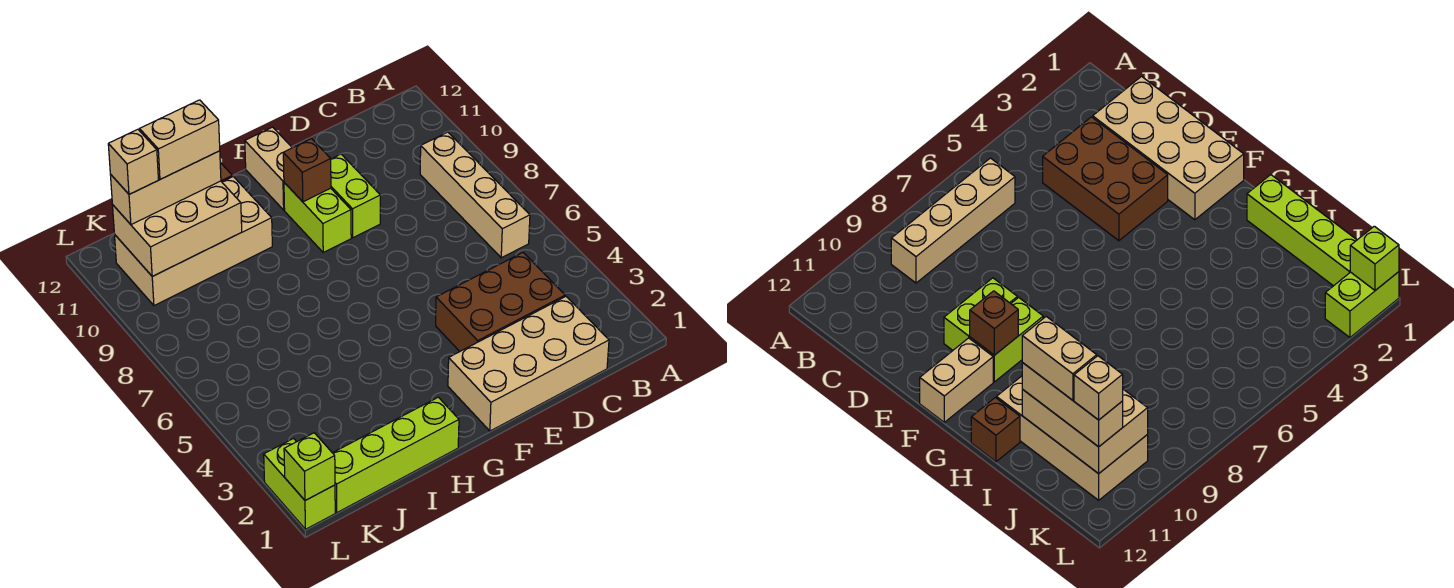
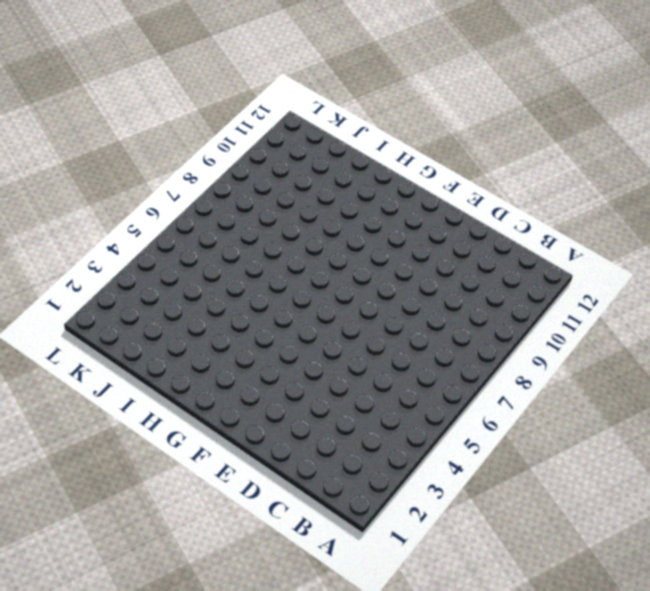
none -> tan 1x4 brick [420,132,530,258]
none -> tan 2x4 brick [448,297,609,431]
none -> brown 2x3 brick [436,253,565,351]

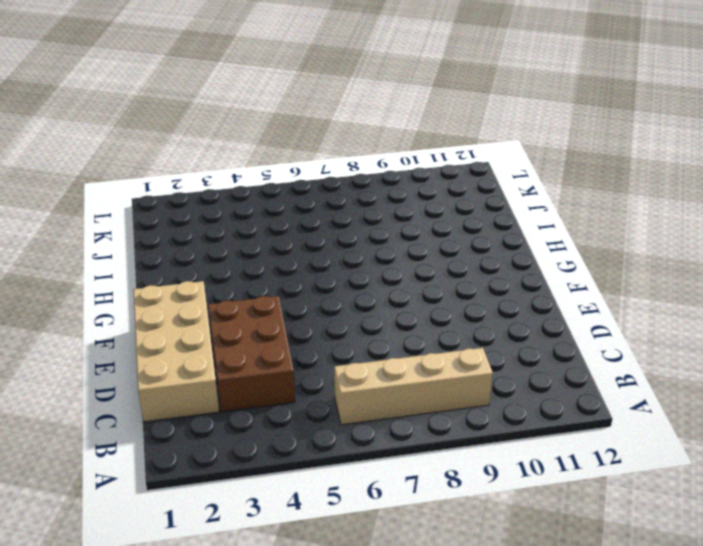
none -> lime 1x2 brick [331,154,380,238]
none -> lime 1x2 brick [284,183,351,252]
none -> tan 1x2 brick [245,127,292,210]

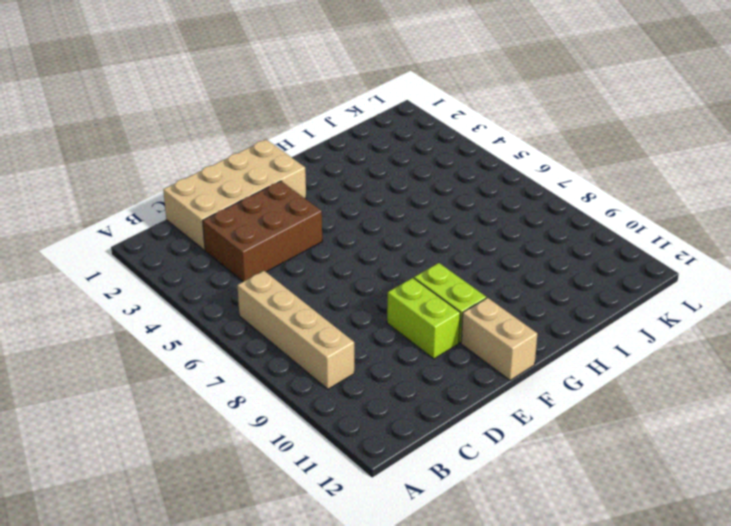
none -> lime 1x4 brick [333,397,459,513]
none -> tan 2x4 brick [115,177,272,306]
none -> brown 1x1 brick [971,398,1020,462]

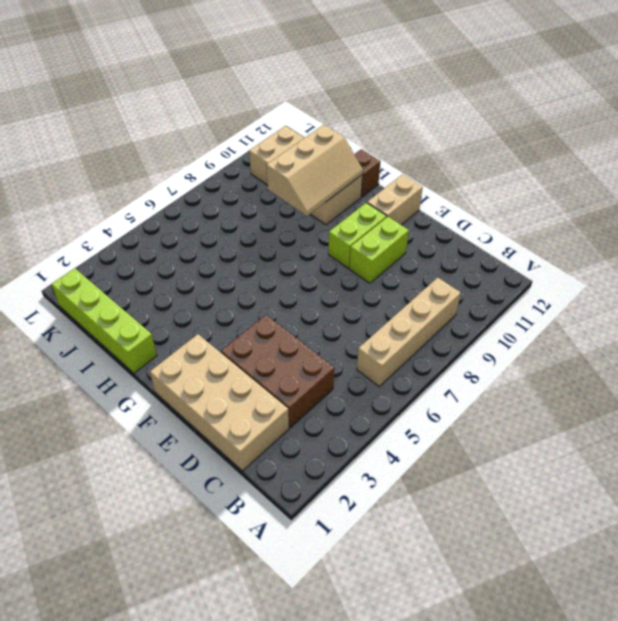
tan 2x3 slope [266,125,363,216] -> tan 2x3 brick [113,181,242,276]
none -> lime 1x2 brick [264,439,335,529]
none -> brown 1x1 brick [283,139,331,202]
none -> lime 1x1 brick [284,433,335,500]

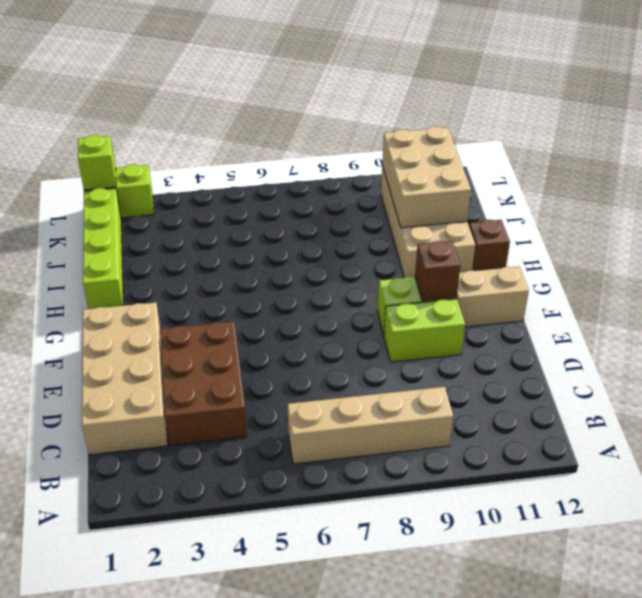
none -> tan 1x3 brick [110,151,221,225]
none -> tan 1x2 brick [140,100,220,179]
none -> tan 1x1 brick [108,129,158,194]

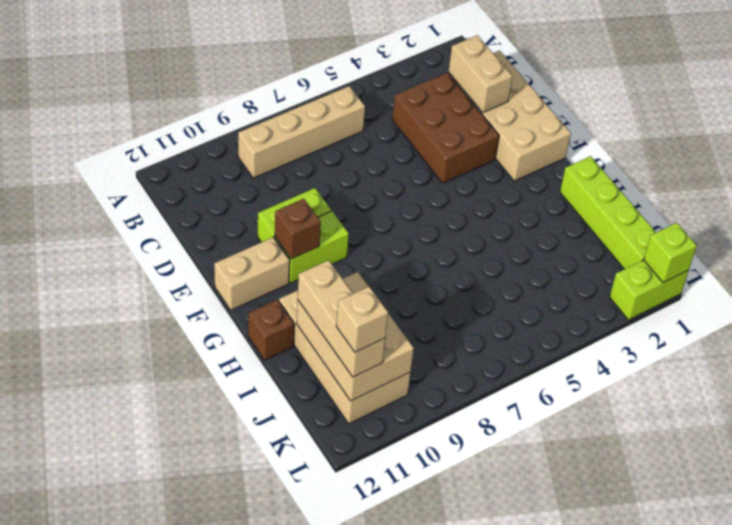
tan 1x2 brick [449,35,512,113] -> tan 1x2 brick moved to [140,100,220,179]

